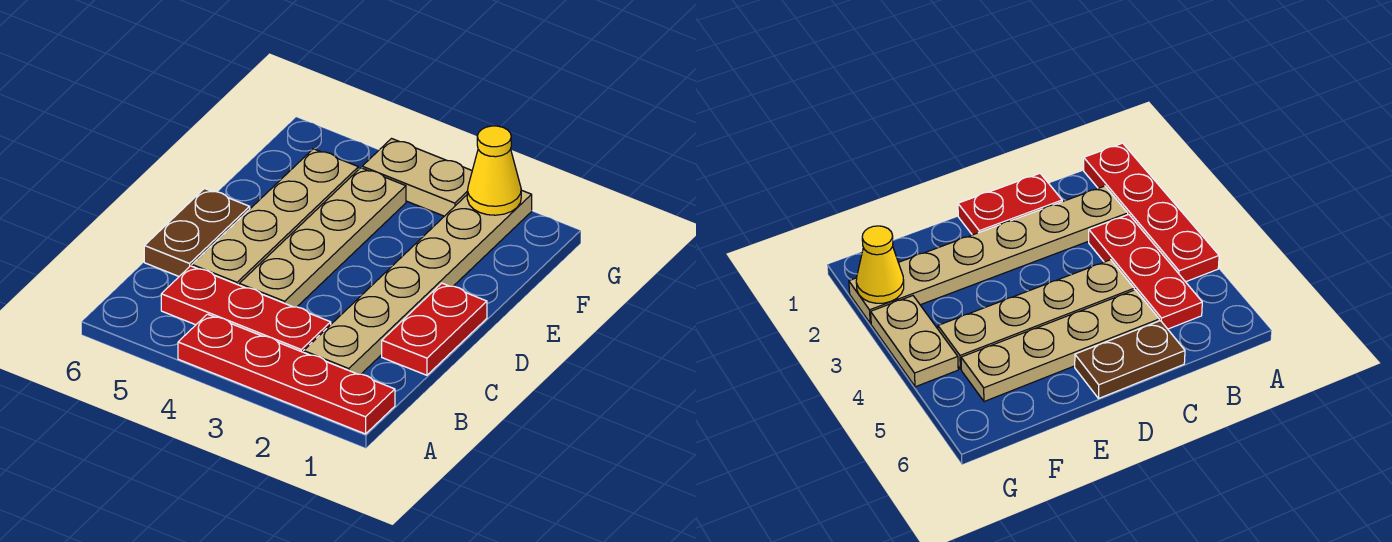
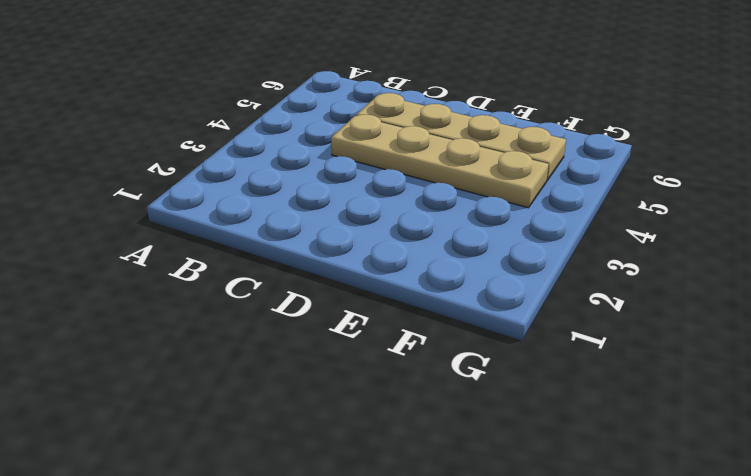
none -> red 1x4 plate [178,314,395,434]
none -> tan 1x6 plate [304,190,532,374]

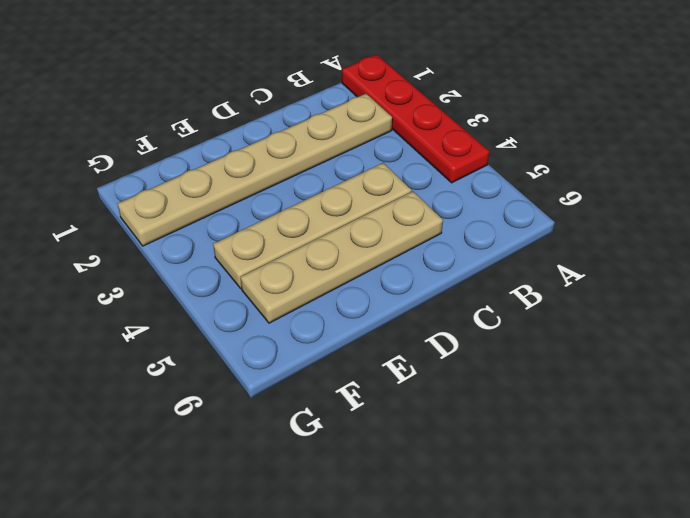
none -> red 1x3 plate [161,266,331,352]
none -> red 1x2 plate [382,283,487,375]

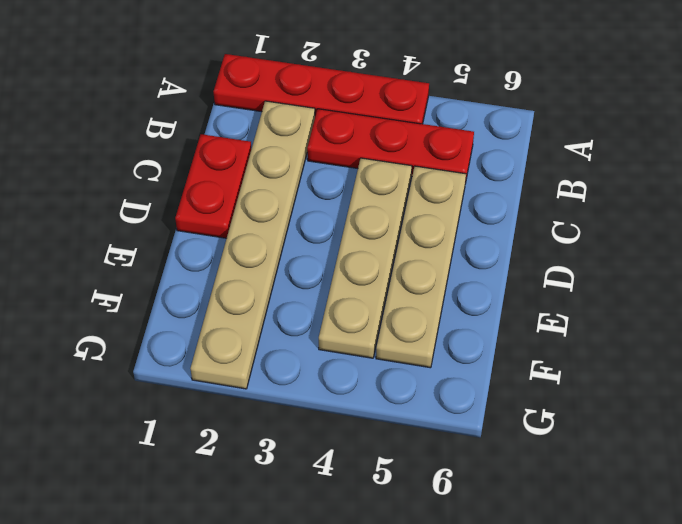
none -> brown 1x2 plate [144,189,250,276]
none -> tan 1x2 plate [362,139,472,216]

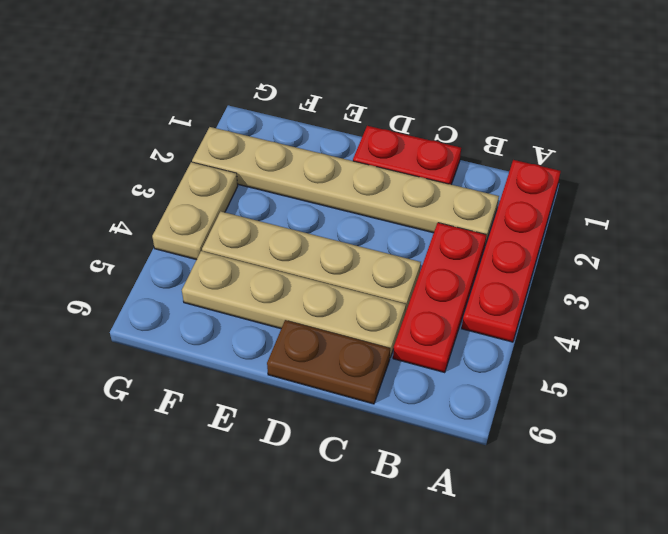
none -> yellow 1x1 cone [467,126,521,215]

